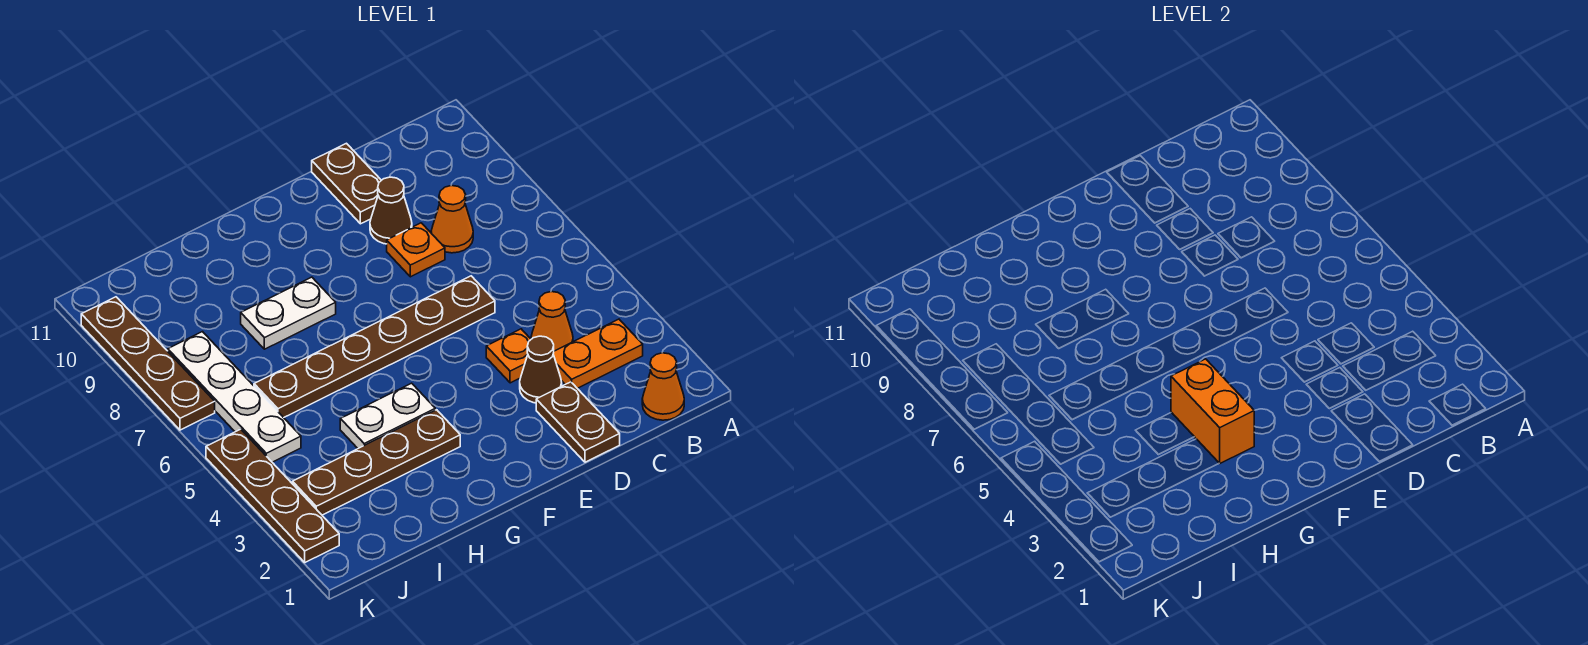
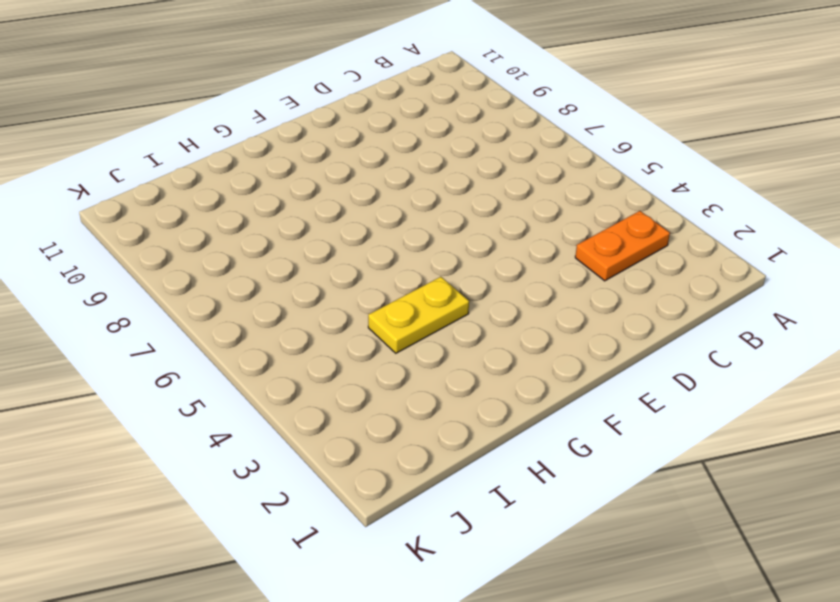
yellow 1x2 plate [368,277,469,353] -> white 1x2 plate [340,383,435,448]
none -> orange 1x1 cone [642,353,684,420]
none -> orange 1x1 cone [531,292,573,351]
none -> orange 1x1 cone [431,186,473,253]

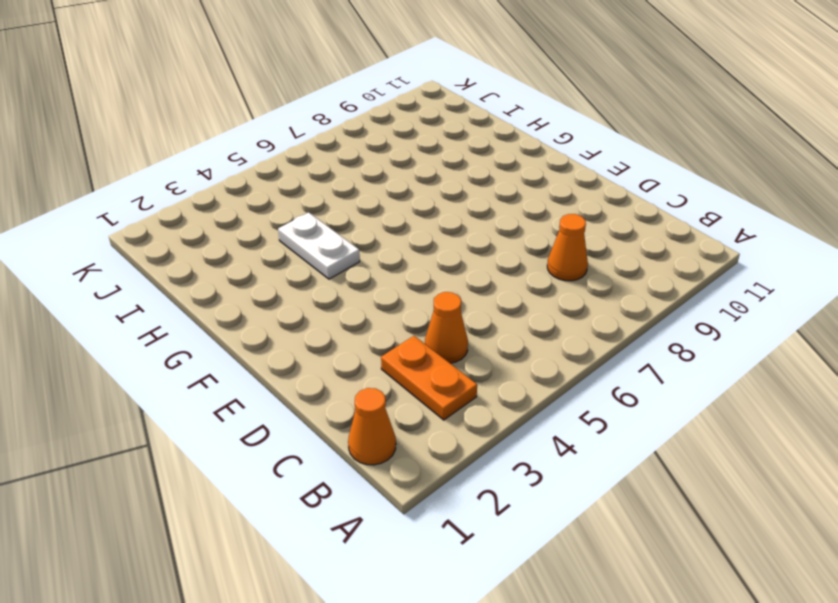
none -> brown 1x2 plate [536,382,620,462]
none -> brown 1x1 cone [520,336,562,403]
none -> orange 1x1 plate [486,329,531,383]

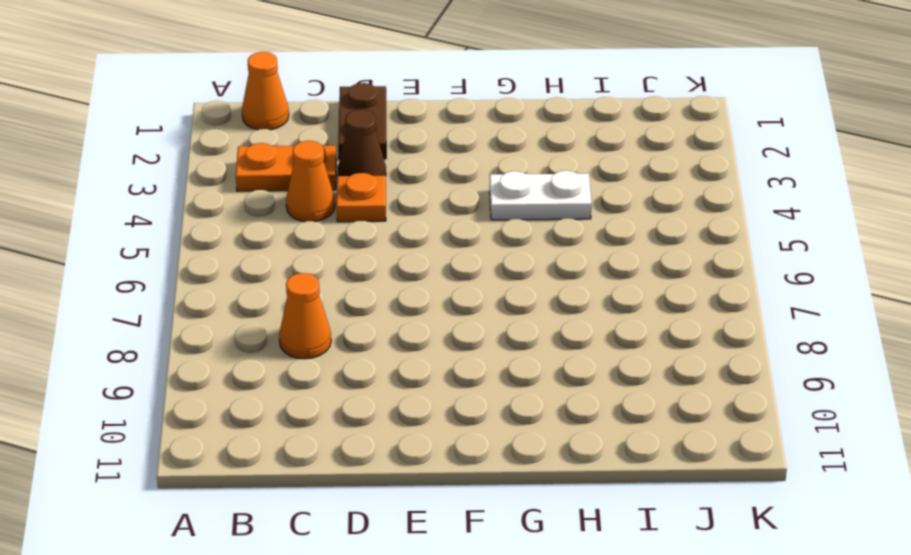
none -> brown 1x6 plate [254,276,495,418]
none -> orange 1x1 plate [387,223,445,277]
none -> brown 1x1 cone [370,177,412,244]

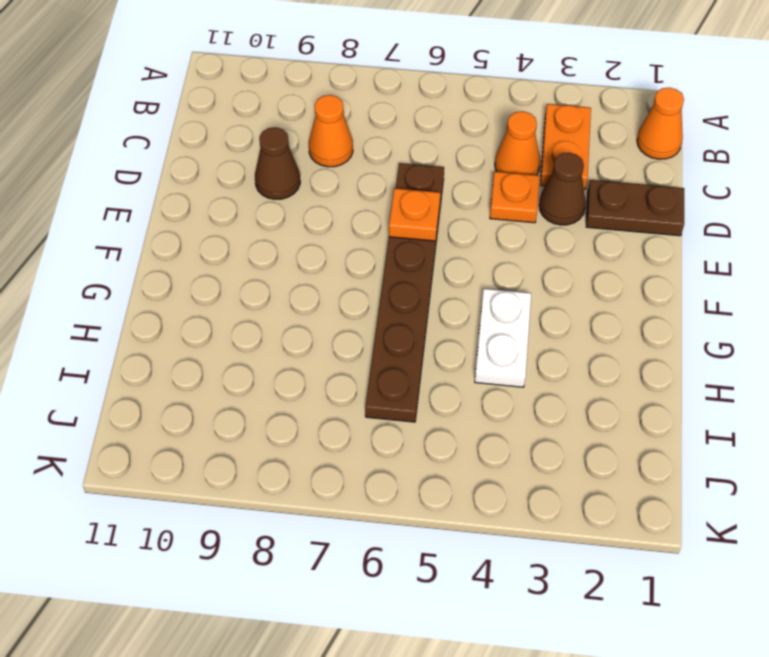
orange 1x1 plate [389,188,440,241] -> orange 1x1 plate moved to [387,223,445,277]
none -> brown 1x2 plate [312,143,381,224]
none -> brown 1x4 plate [292,410,460,515]
none -> white 1x2 plate [241,277,336,349]

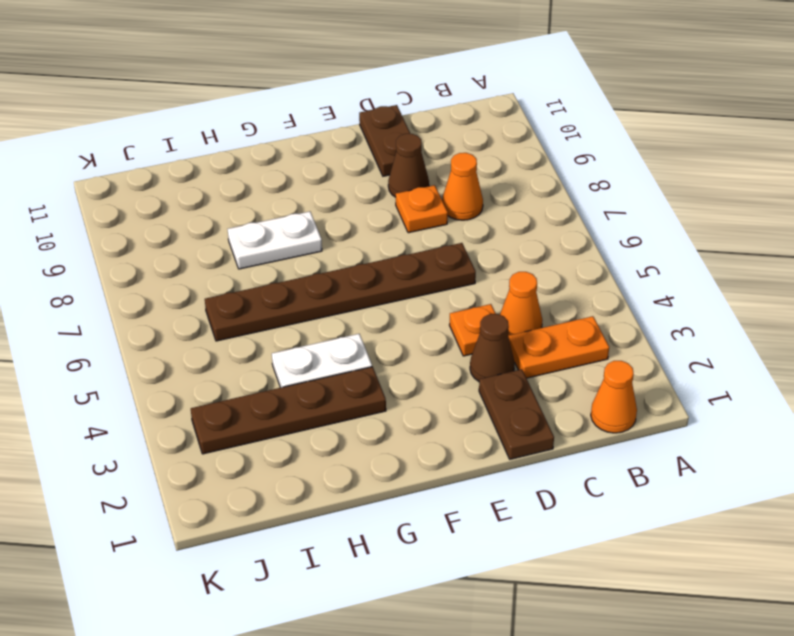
none -> white 1x4 plate [168,332,301,462]
none -> brown 1x4 plate [206,429,339,562]
none -> brown 1x4 plate [81,297,215,430]

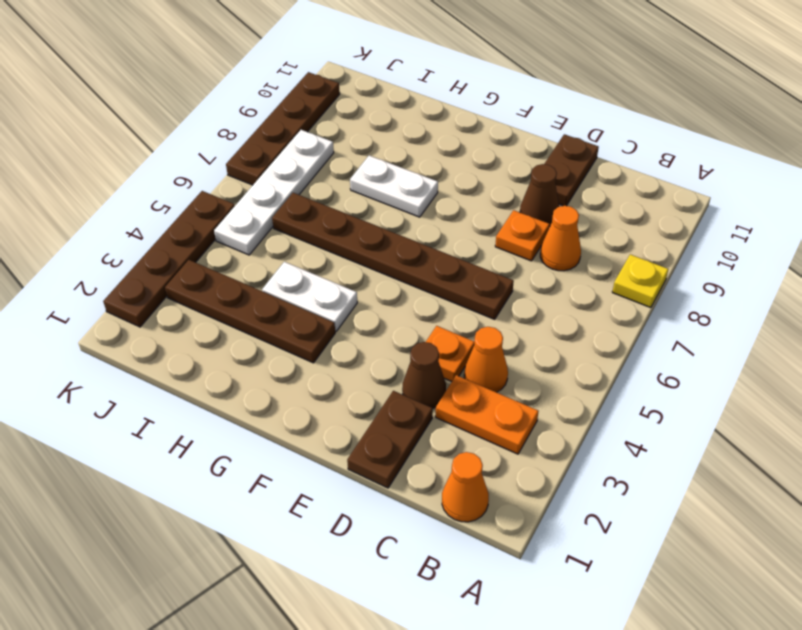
yellow 1x1 plate [612,254,668,308] -> none
none -> orange 1x2 brick [1171,359,1254,463]

